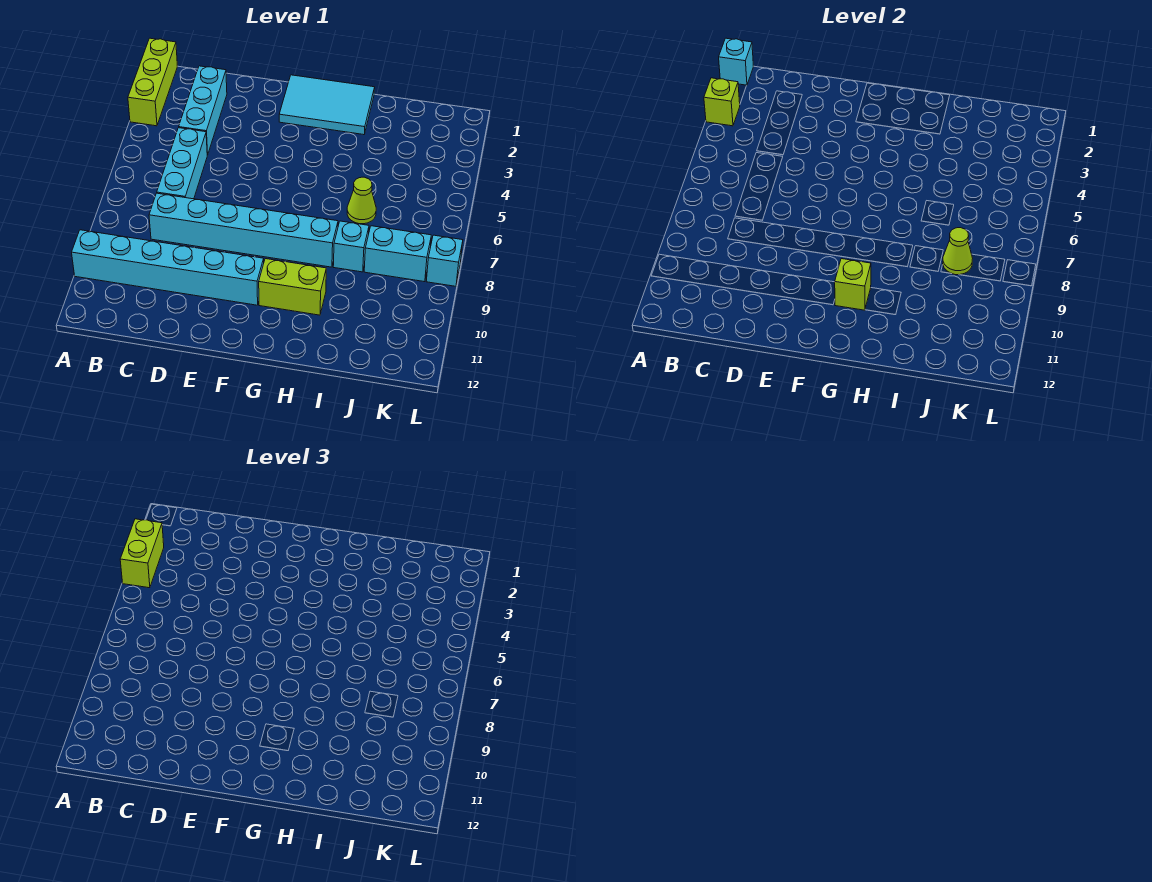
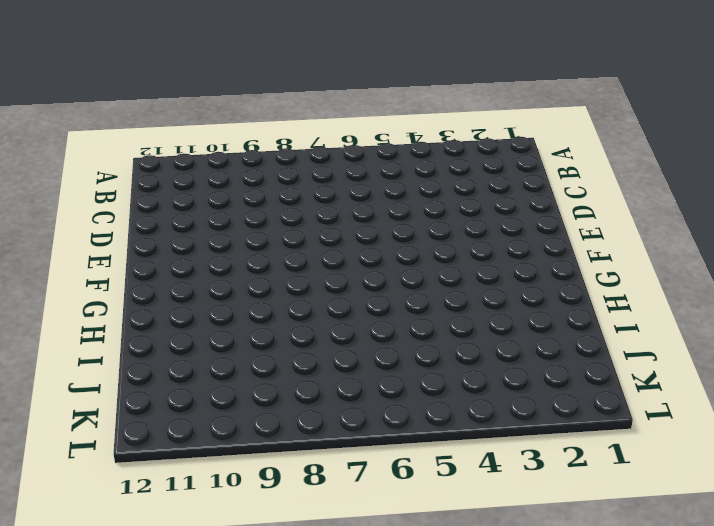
none -> lime 1x3 brick [128,38,178,126]
none -> cyan 1x6 brick [72,230,264,305]
none -> cyan 1x3 brick [179,66,227,155]

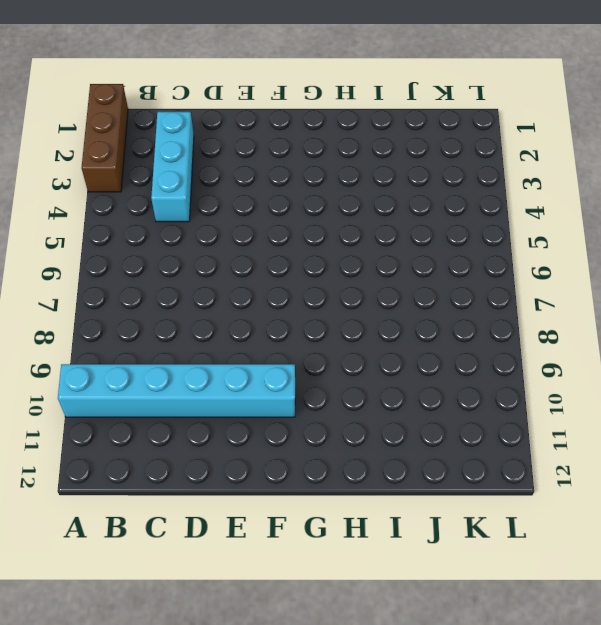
brown 1x3 brick [82,84,128,192] -> lime 1x3 brick [128,38,178,126]
none -> cyan 1x3 brick [157,128,207,199]
none -> cyan 1x6 brick [149,193,338,267]
none -> cyan 2x3 tile [279,75,375,135]

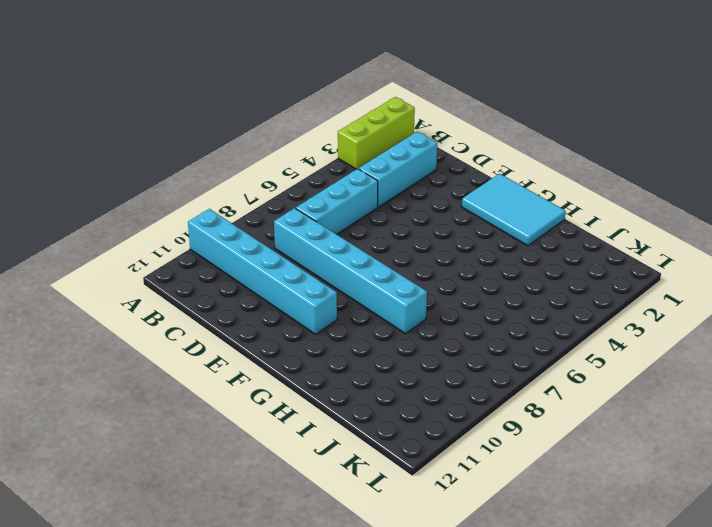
none -> lime 1x2 brick [259,259,326,315]
none -> lime 1x1 cone [347,177,376,224]
none -> cyan 1x1 brick [333,221,369,272]

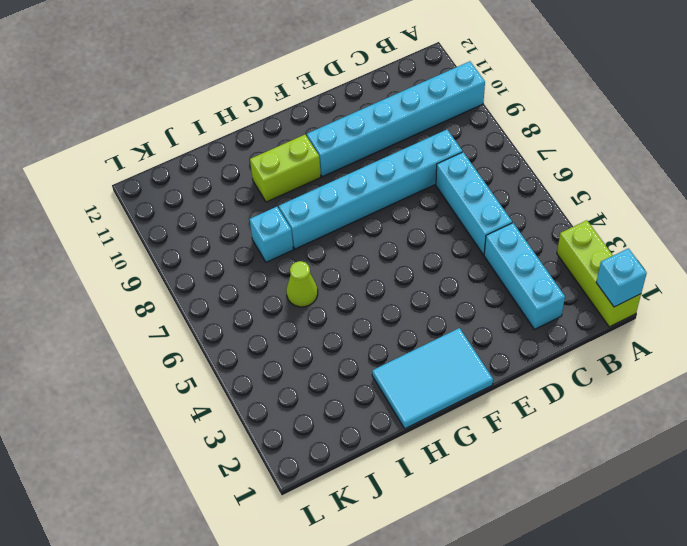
none -> cyan 1x2 brick [364,226,431,282]
none -> cyan 1x1 brick [426,235,463,286]
none -> lime 1x1 brick [704,78,740,126]

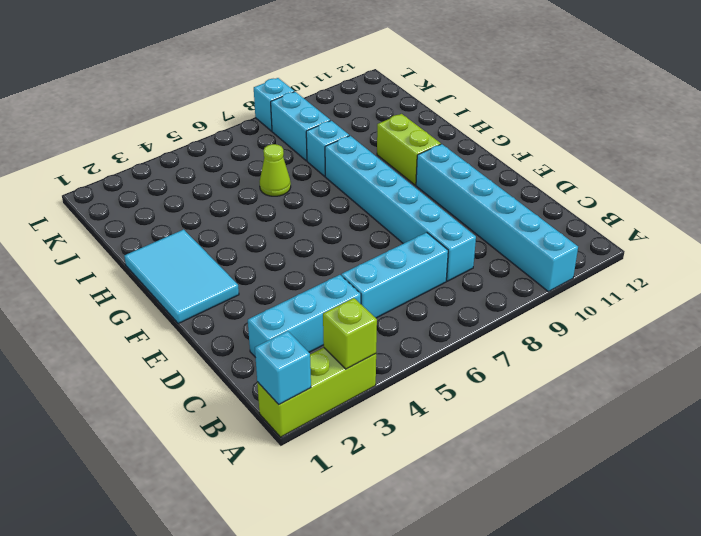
none -> lime 1x1 brick [835,259,871,310]
none -> lime 1x1 cone [943,228,973,275]
none -> lime 1x2 brick [120,519,164,588]

